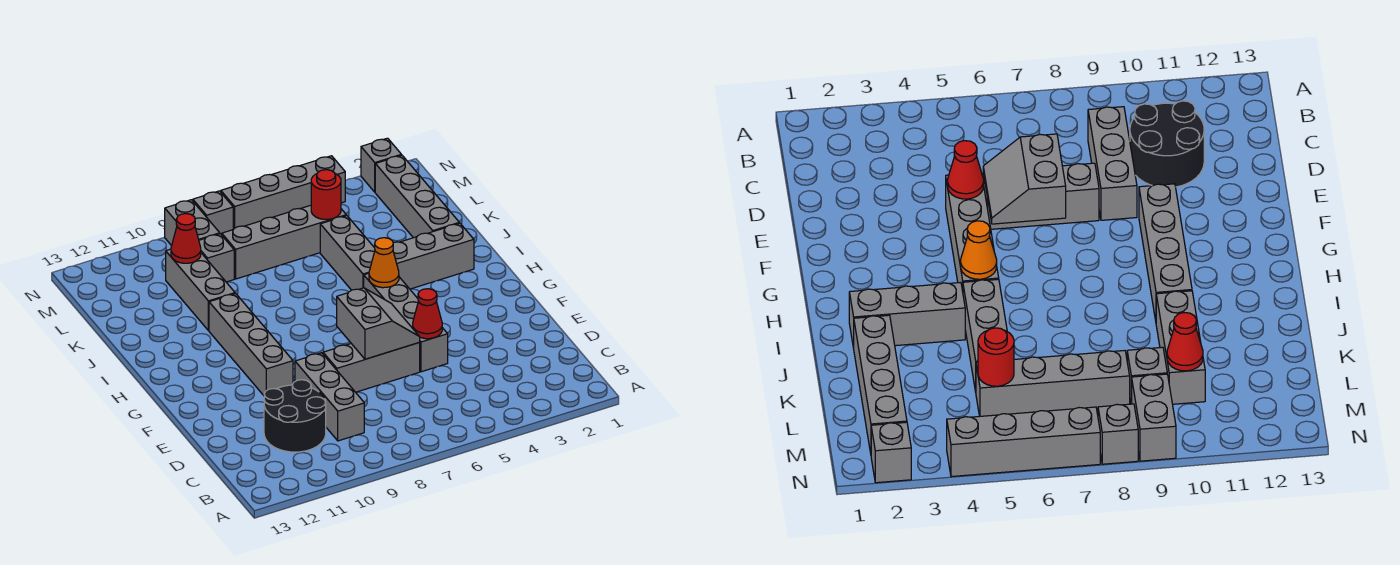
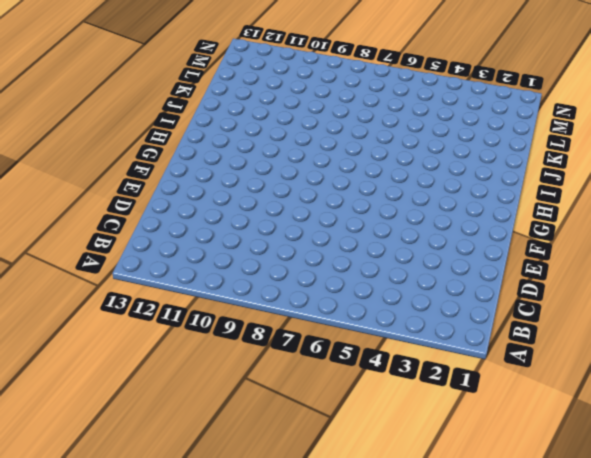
none -> grey 1x3 brick [295,353,364,441]
none -> black 2x2 round brick [264,380,326,452]
none -> grey 1x4 brick [364,273,448,372]

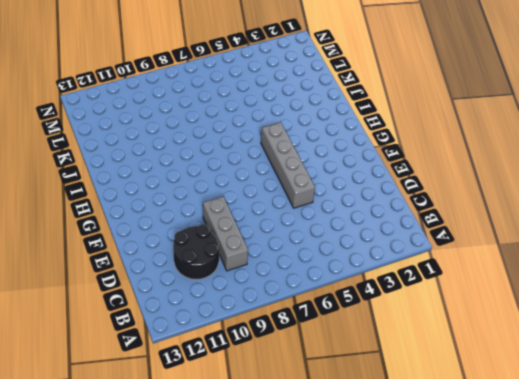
none -> grey 1x3 brick [323,343,420,392]
none -> grey 1x4 brick [209,294,293,395]
none -> grey 1x3 brick [393,223,474,289]

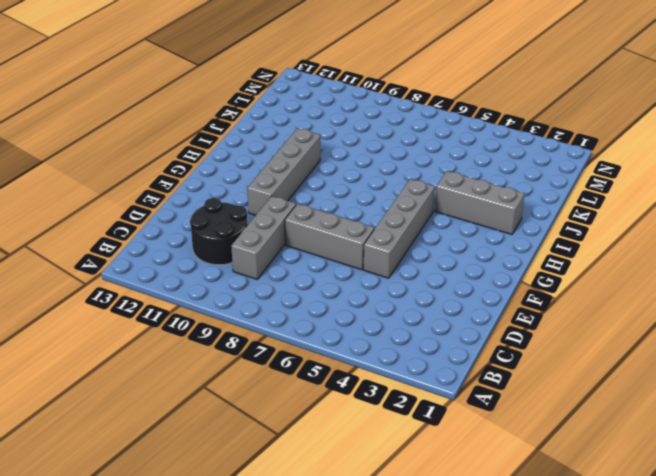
none -> grey 1x3 brick [320,216,375,290]
none -> grey 1x4 brick [375,155,459,238]
none -> grey 1x3 brick [166,249,235,331]

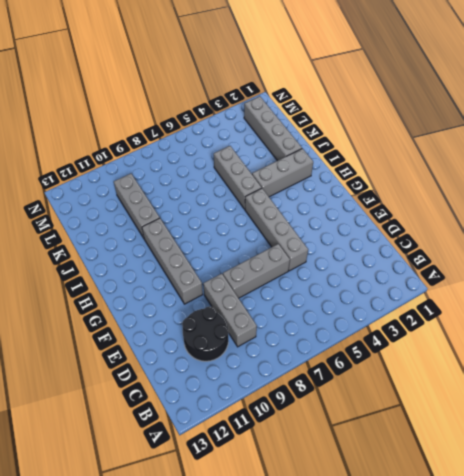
none -> grey 1x4 brick [222,205,346,279]
none -> grey 1x1 brick [199,234,234,282]
none -> grey 1x2 brick [165,200,220,246]

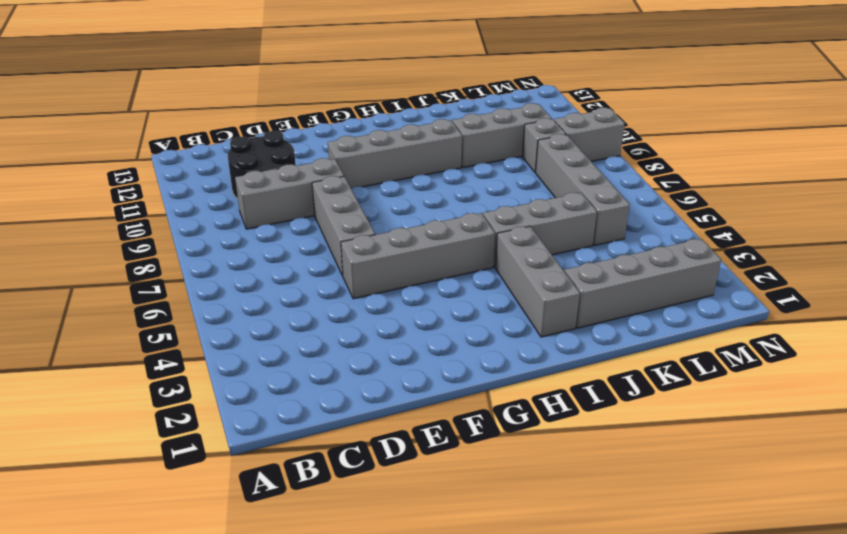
none -> grey 1x1 brick [361,138,401,192]
none -> grey 1x4 brick [221,156,345,229]
none -> grey 1x1 brick [193,191,233,235]

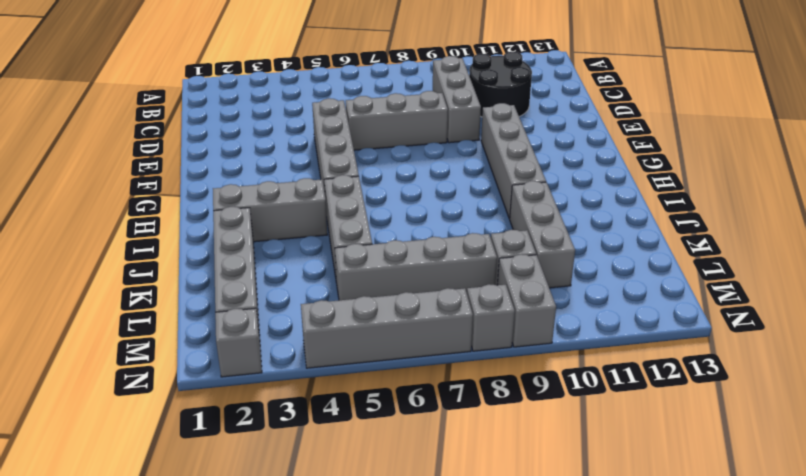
none -> red 1x1 cone [413,289,442,339]
none -> grey 2x2 slope [337,288,420,359]
none -> orange 1x1 cone [369,238,399,288]

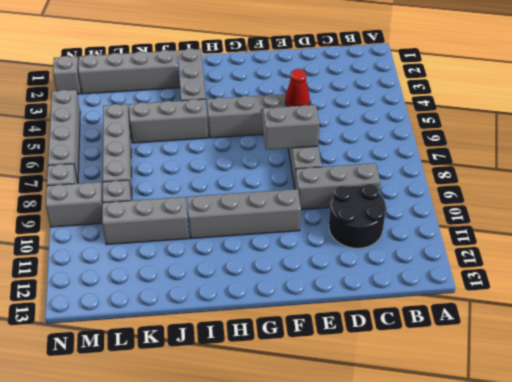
none -> orange 1x1 cone [369,238,399,288]
none -> red 1x1 round brick [311,170,341,219]
none -> red 1x1 cone [171,214,201,263]

